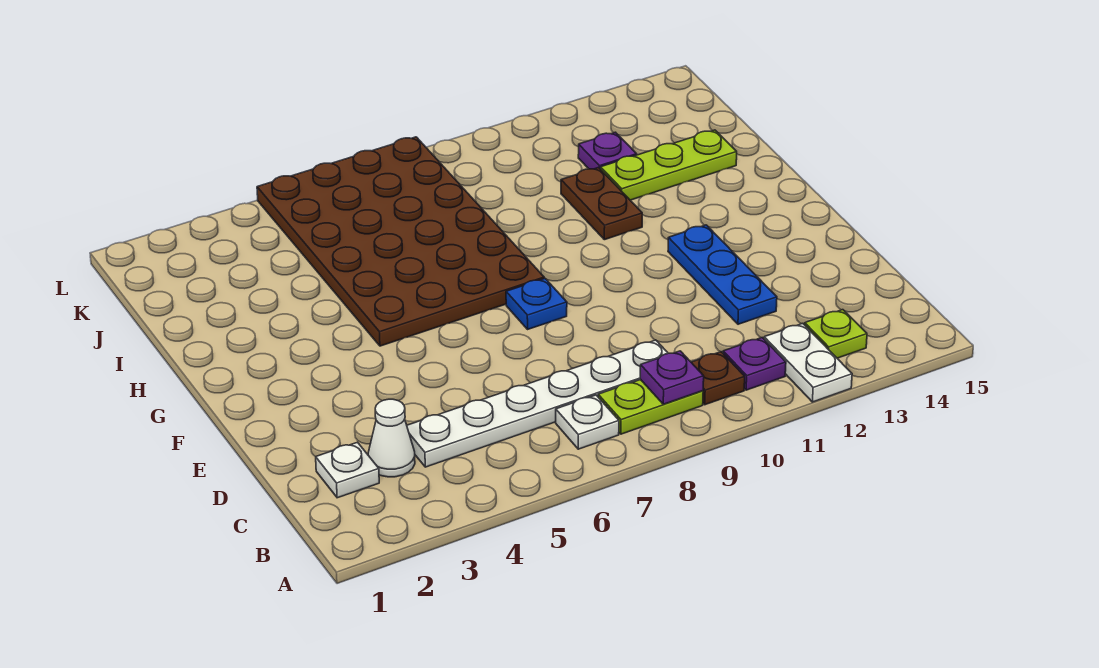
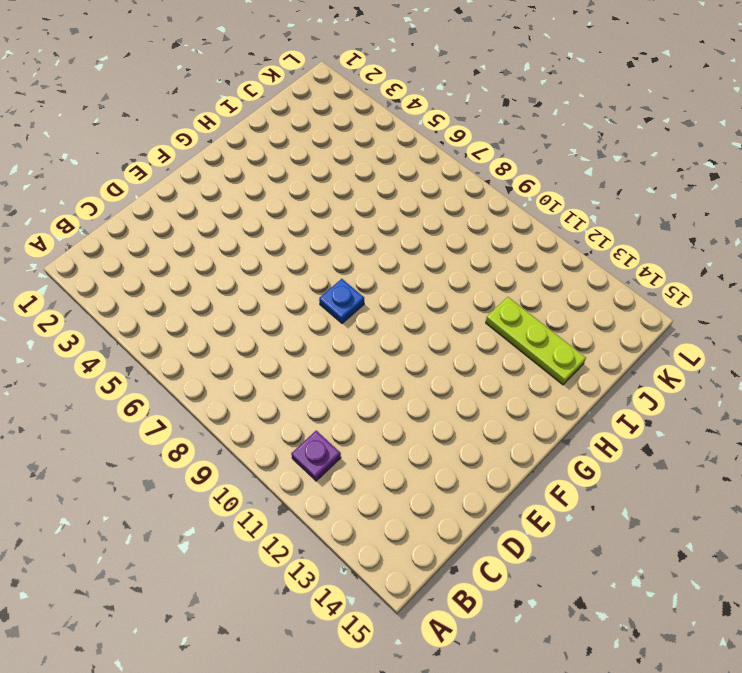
none -> white 1x2 plate [764,323,852,402]
none -> white 1x1 plate [556,395,619,449]
none -> lime 1x2 plate [598,380,703,434]

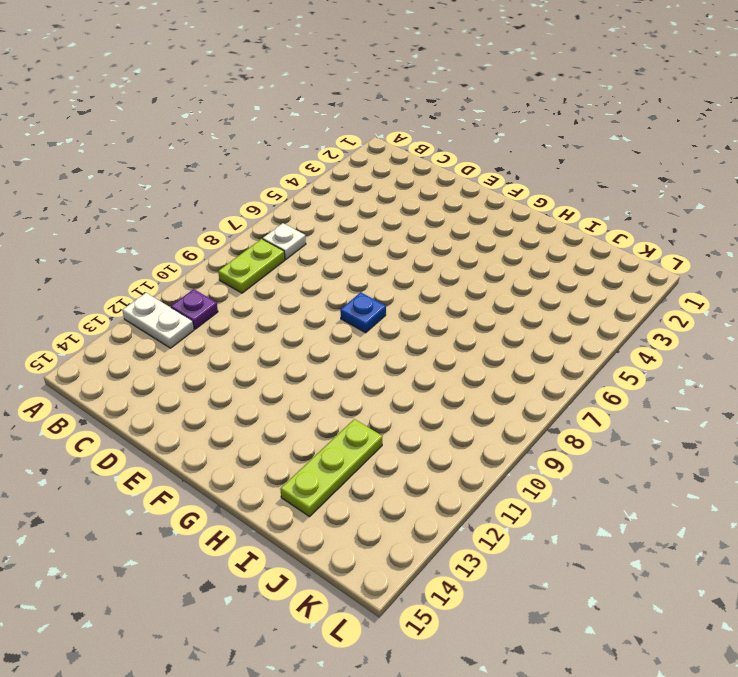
none -> brown 1x1 plate [691,352,745,405]
none -> lime 1x1 plate [805,310,867,358]
none -> white 1x1 plate [316,442,379,498]

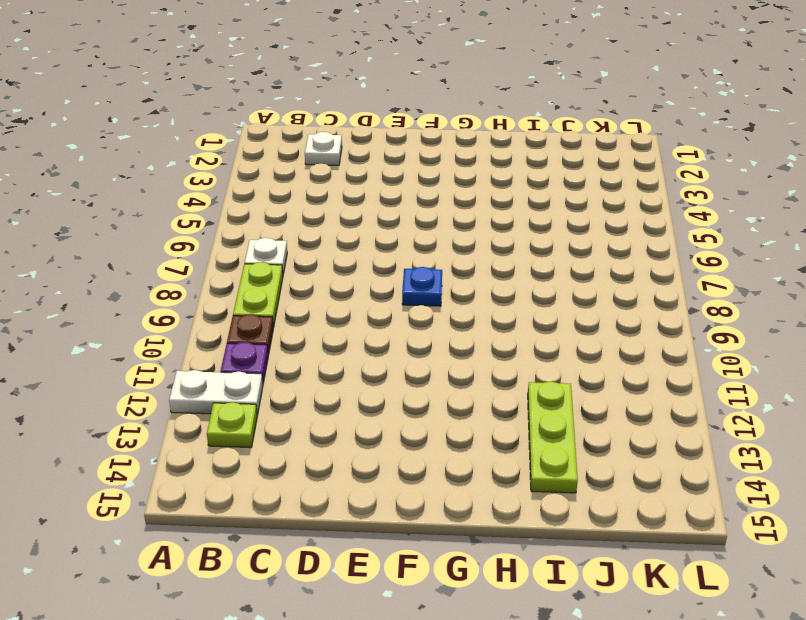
none -> white 1x1 cone [368,399,415,477]
none -> white 1x6 plate [407,340,668,467]
none -> blue 1x3 plate [668,225,777,324]

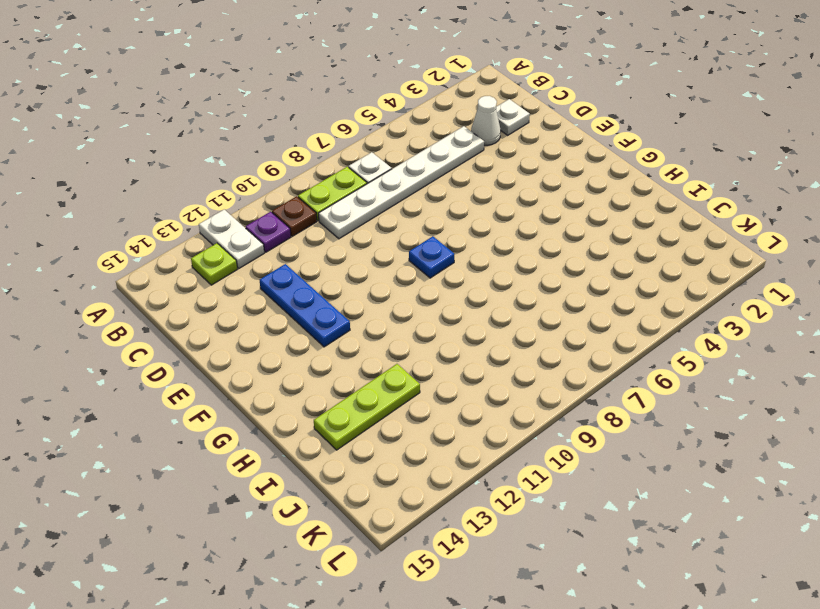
none -> brown 4x6 plate [257,137,544,346]
none -> brown 1x2 plate [561,168,642,240]
none -> purple 1x1 plate [578,132,637,169]

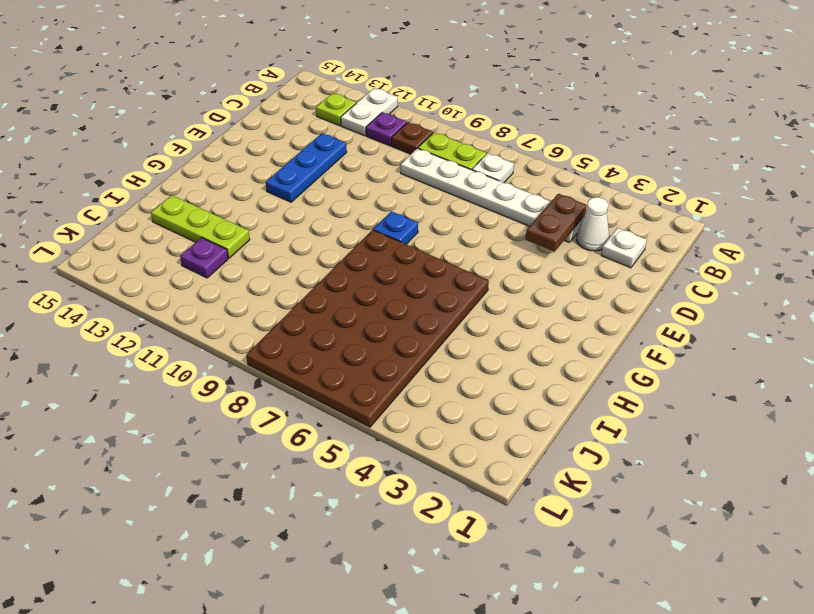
brown 1x2 plate [526,194,587,252] -> brown 1x2 plate moved to [561,168,642,240]
none -> purple 1x1 plate [640,351,704,404]

